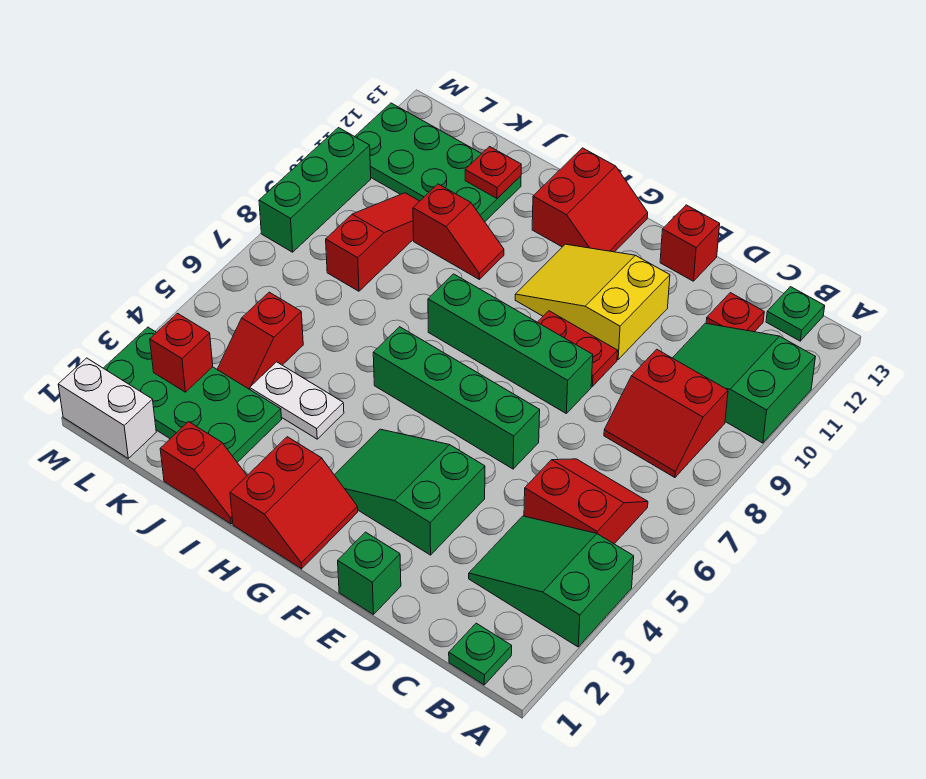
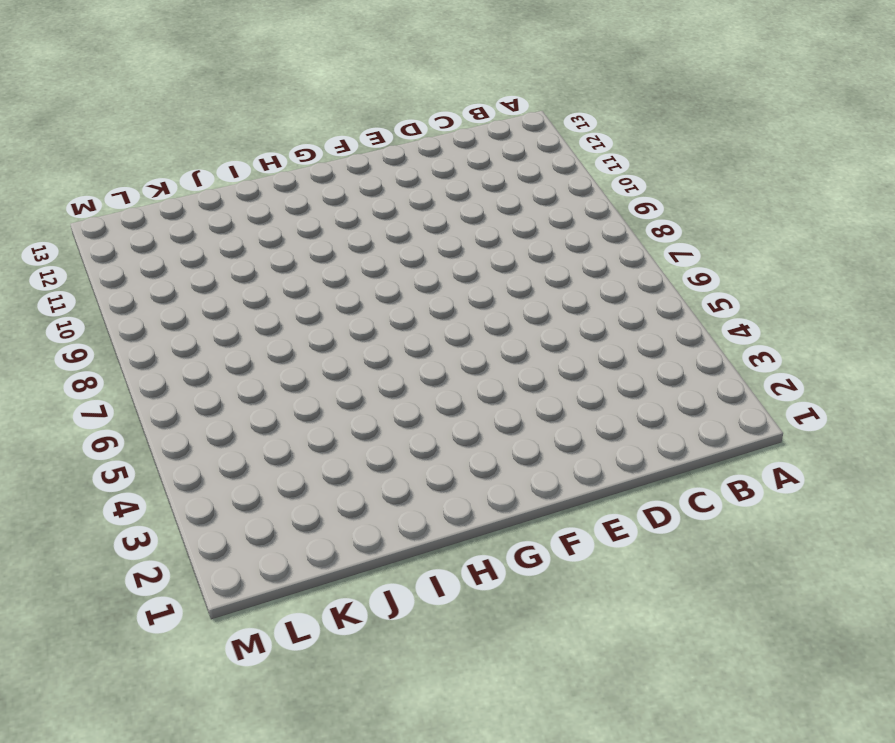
none -> green 2x3 slope [469,516,634,647]
none -> green 2x3 slope [673,323,815,443]
none -> green 1x1 plate [449,623,512,685]

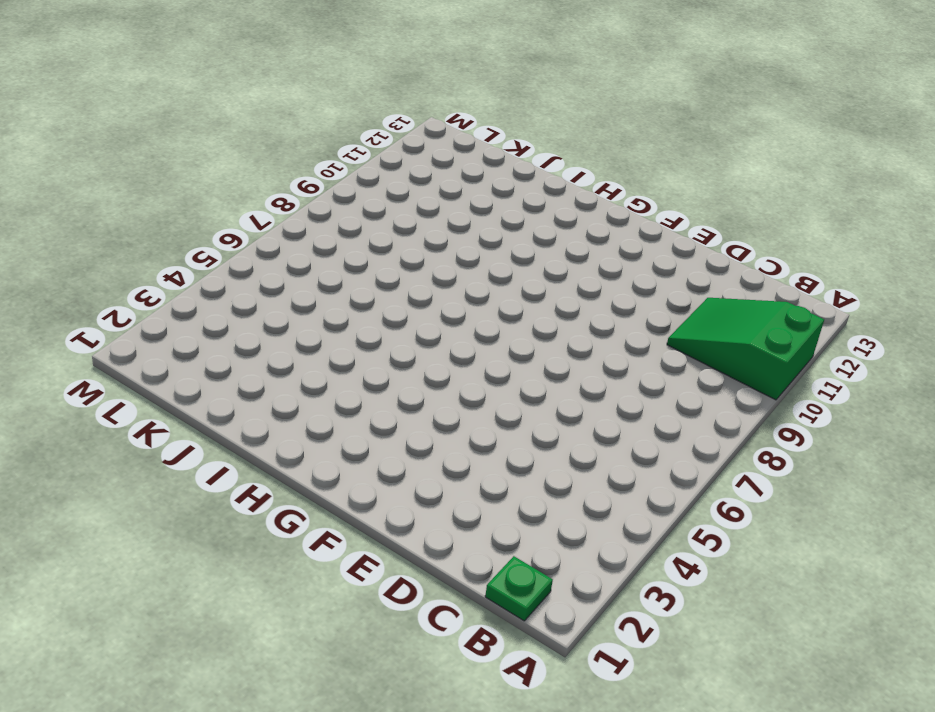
none -> green 2x3 slope [469,516,634,647]
none -> red 2x2 slope [524,459,648,544]
none -> red 2x2 slope [604,349,728,478]

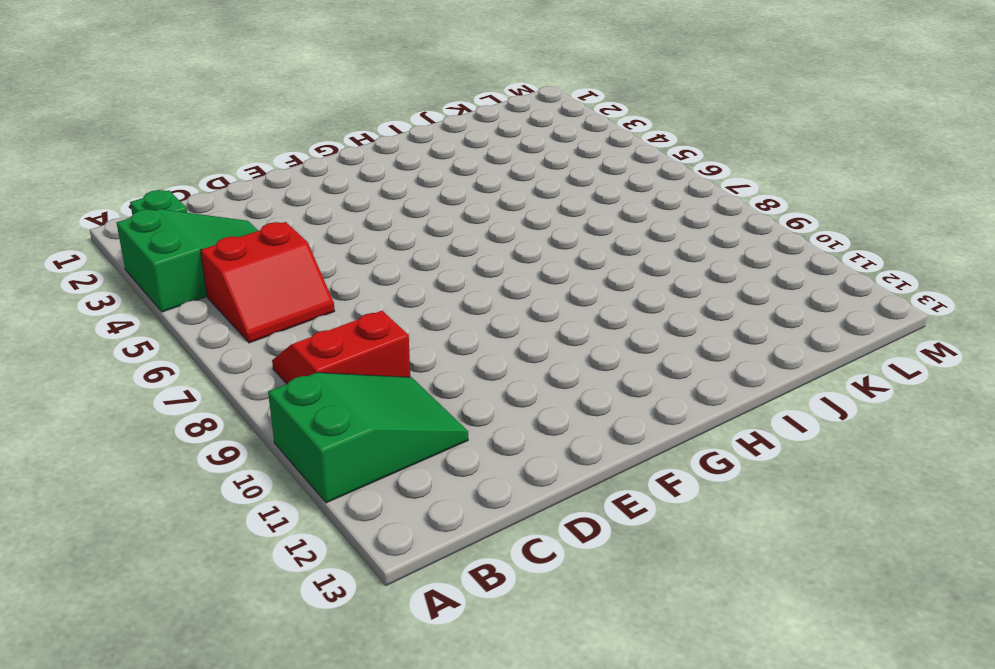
none -> green 1x1 plate [766,287,825,341]
none -> red 1x1 plate [706,293,764,332]
none -> green 1x1 brick [338,532,401,614]

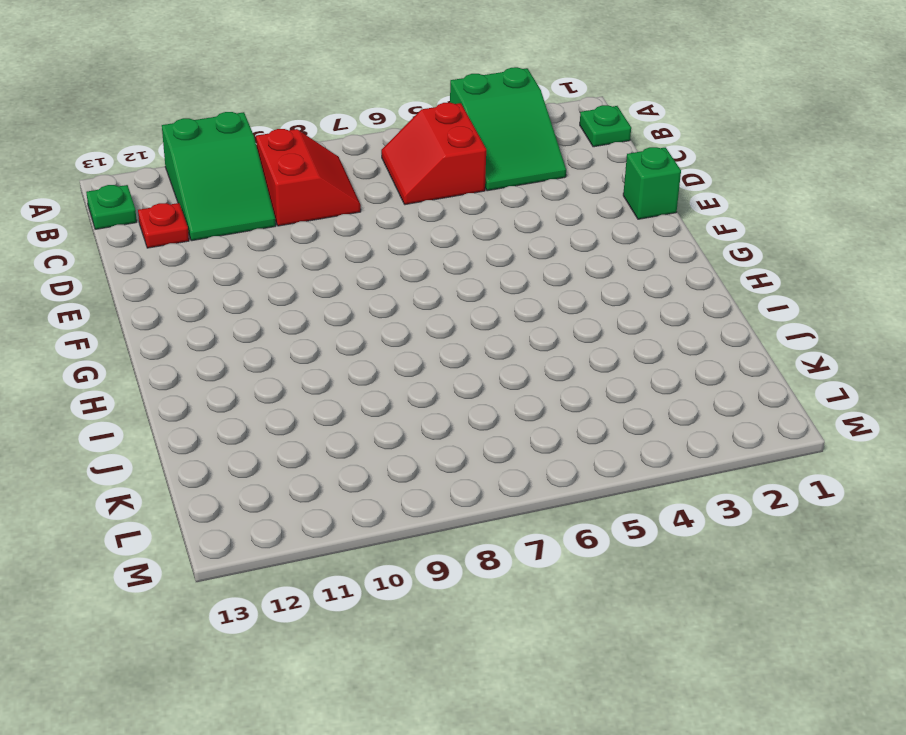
none -> green 2x3 slope [335,429,485,555]
none -> green 1x4 brick [373,327,540,469]
none -> green 1x4 brick [428,274,593,413]

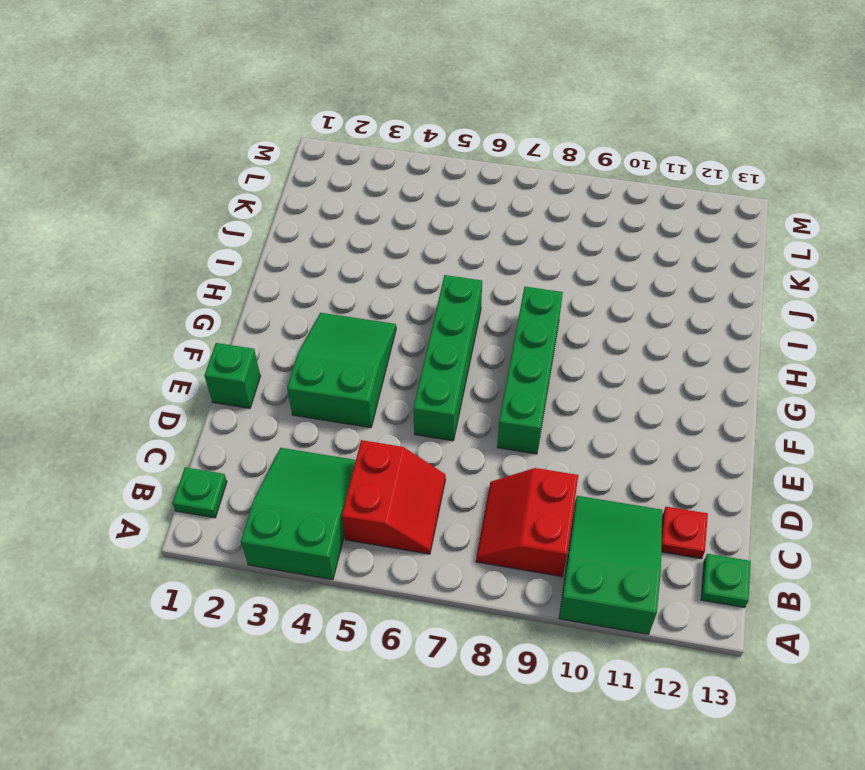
none -> red 1x2 plate [538,311,618,386]
none -> yellow 2x3 slope [515,244,670,359]
none -> red 1x1 brick [660,205,720,281]

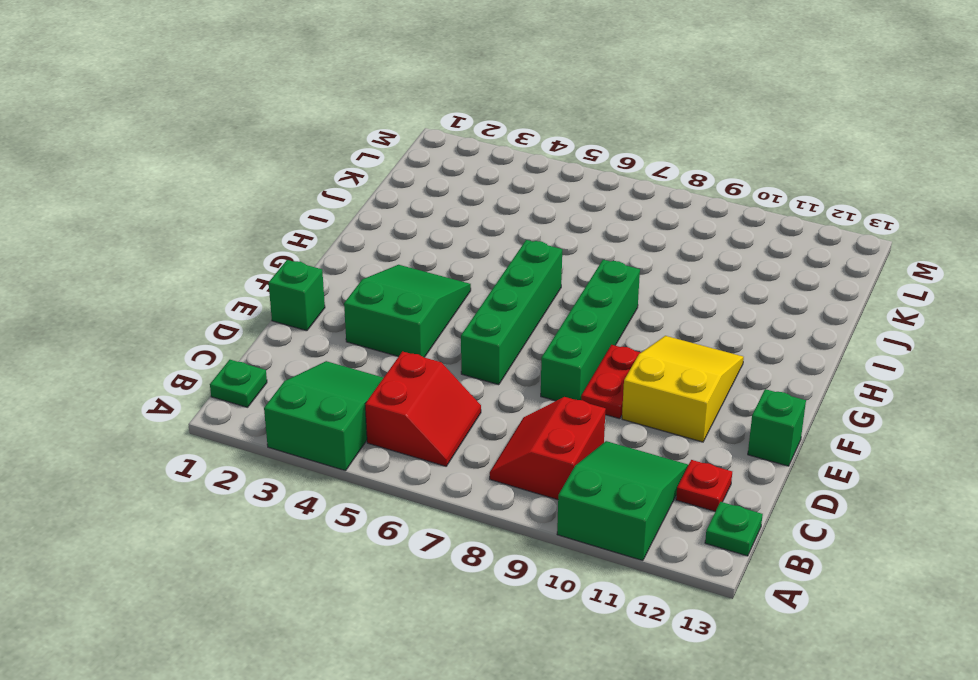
green 1x1 brick [748,389,806,466] -> red 1x1 brick [660,205,720,281]
none -> red 2x2 slope [230,437,358,569]
none -> red 2x2 slope [532,148,648,252]
none -> red 1x2 slope [160,422,247,524]

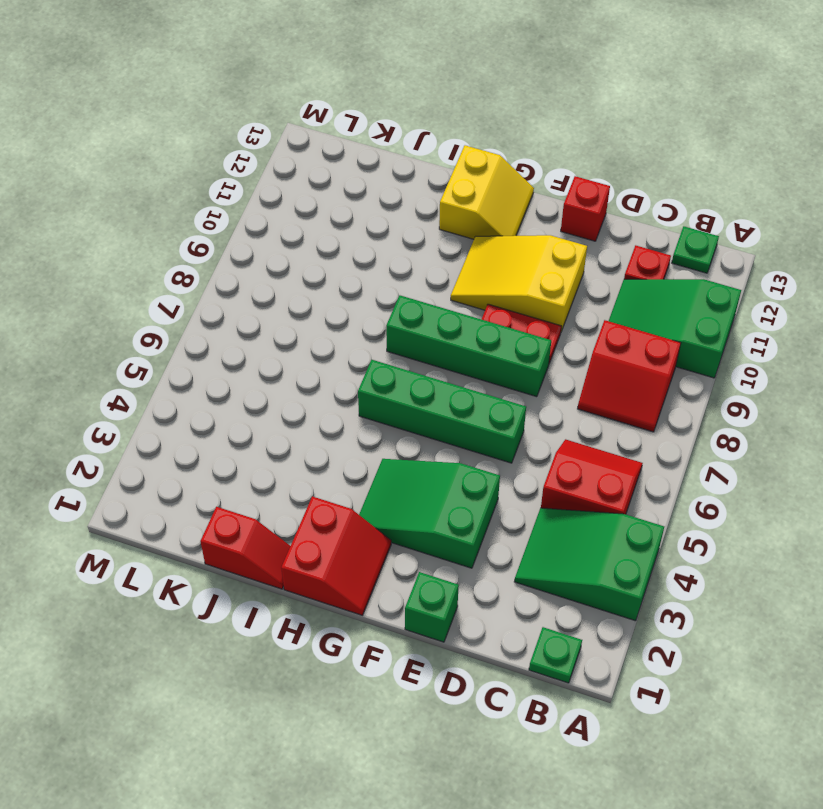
yellow 2x2 slope [439,145,534,239] -> red 2x2 slope [532,148,648,252]
none -> white 1x2 plate [250,362,344,439]
none -> red 1x2 slope [413,184,504,279]
none -> green 2x4 plate [104,327,282,462]

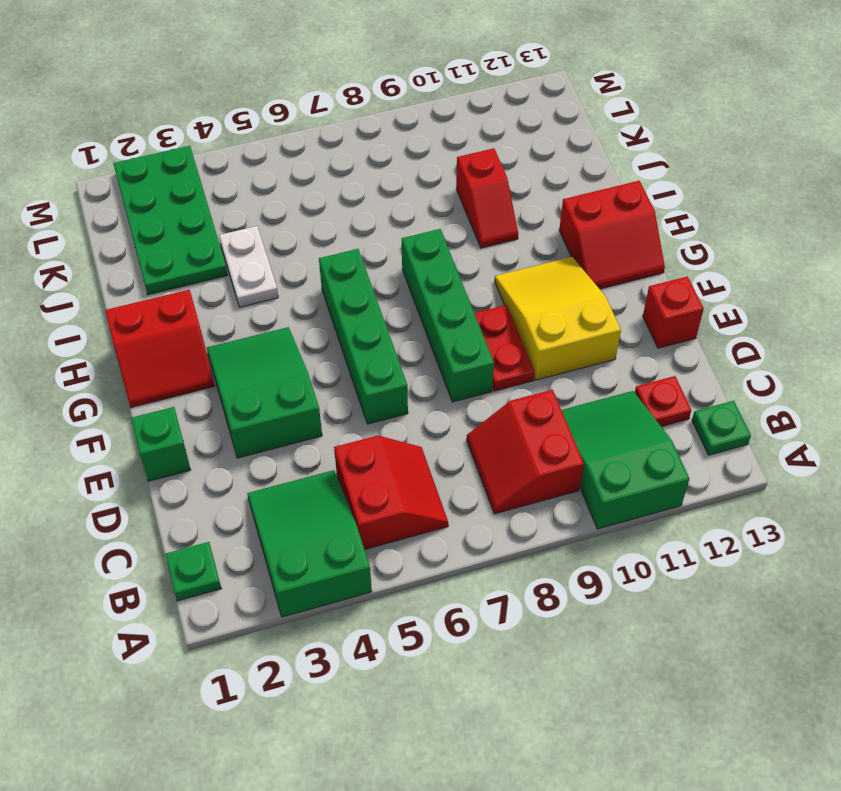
none -> red 1x2 slope [160,422,247,524]
none -> green 2x4 plate [355,103,521,222]
none -> red 1x2 slope [217,292,303,389]

